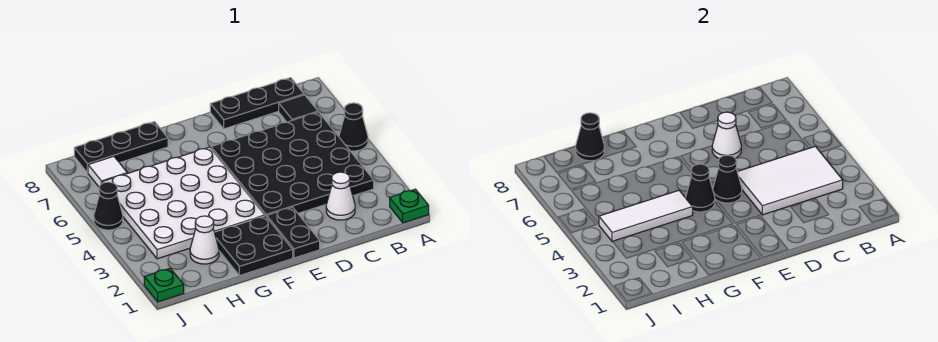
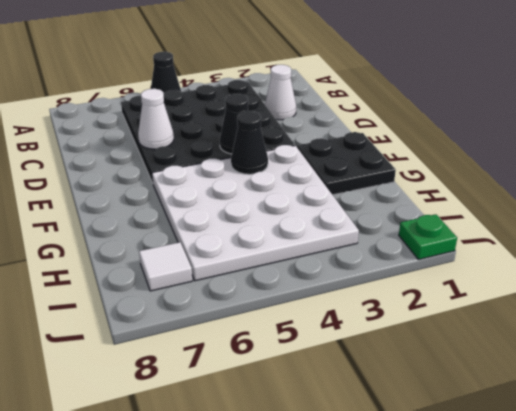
none -> green 1x1 plate [390,189,429,223]
none -> black 1x1 tile [279,95,318,122]
none -> black 1x3 plate [210,78,304,129]

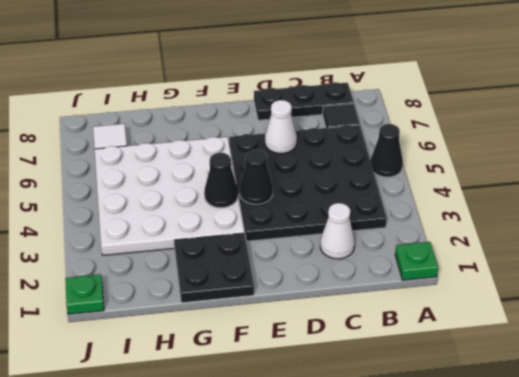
none -> black 1x2 plate [267,207,320,258]
none -> black 1x3 plate [74,122,168,173]
none -> white 1x1 cone [190,216,219,264]

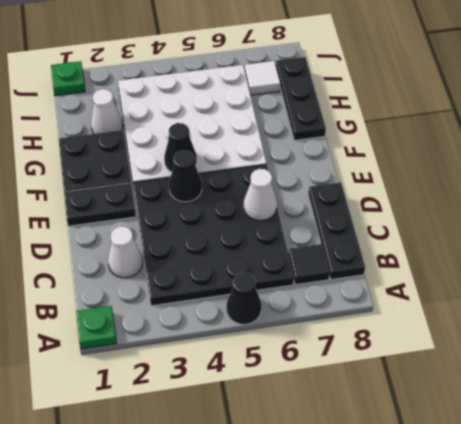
none -> black 1x1 cone [94,182,123,230]
none -> white 2x3 tile [737,146,843,215]
none -> white 1x3 tile [599,191,693,242]

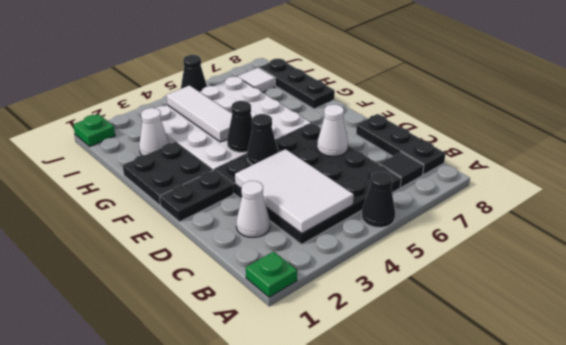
none -> black 1x1 cone [576,113,604,161]

